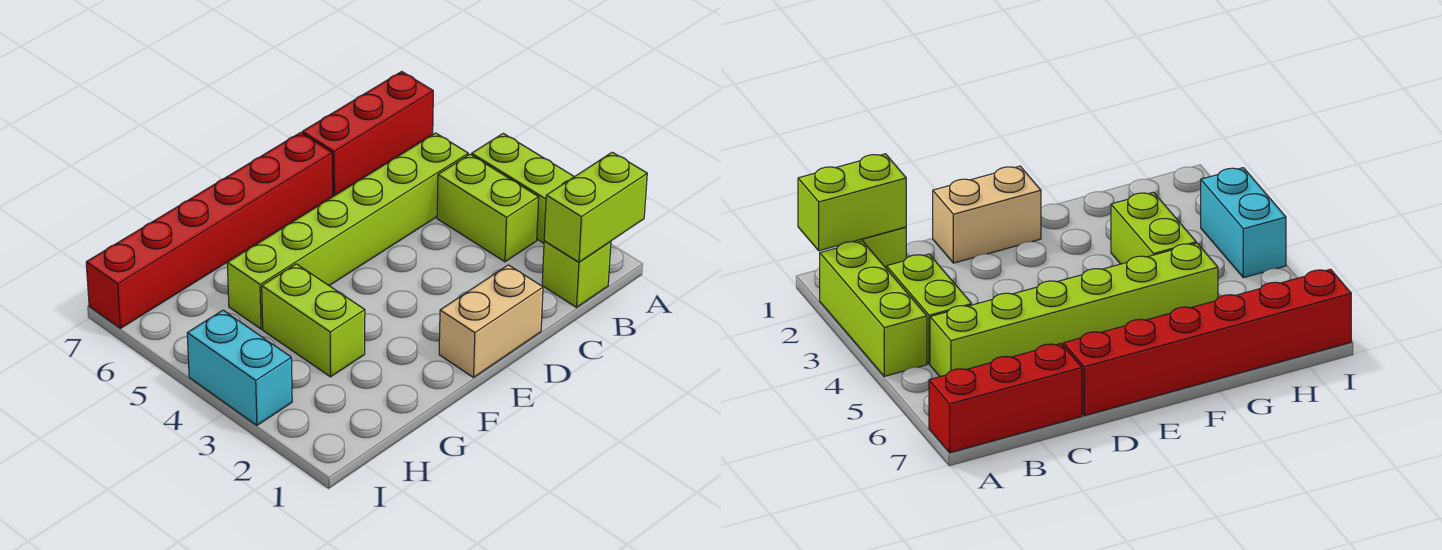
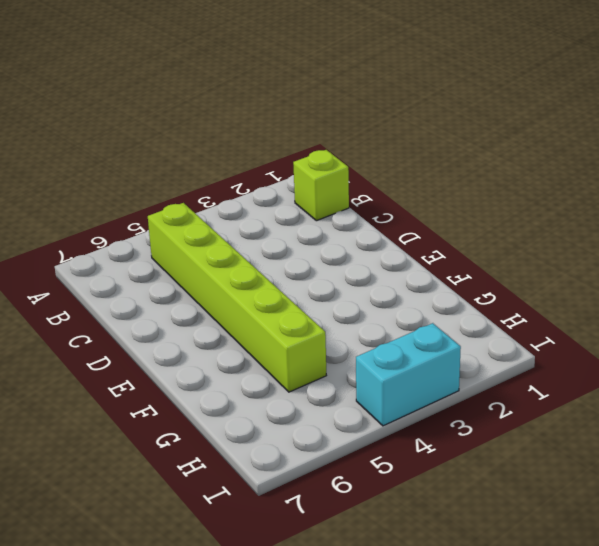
none -> lime 1x3 brick [472,133,574,243]
none -> red 1x3 brick [302,72,433,196]

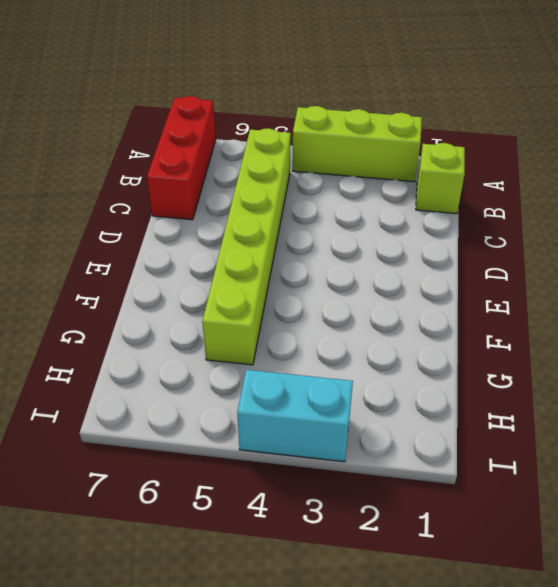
none -> lime 1x2 brick [437,155,539,262]
none -> tan 1x2 brick [439,265,543,377]

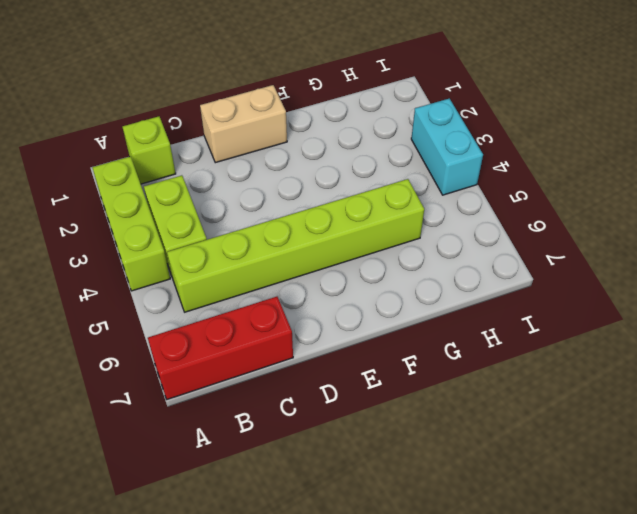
none -> red 1x6 brick [86,133,333,328]
none -> lime 1x2 brick [262,264,365,377]

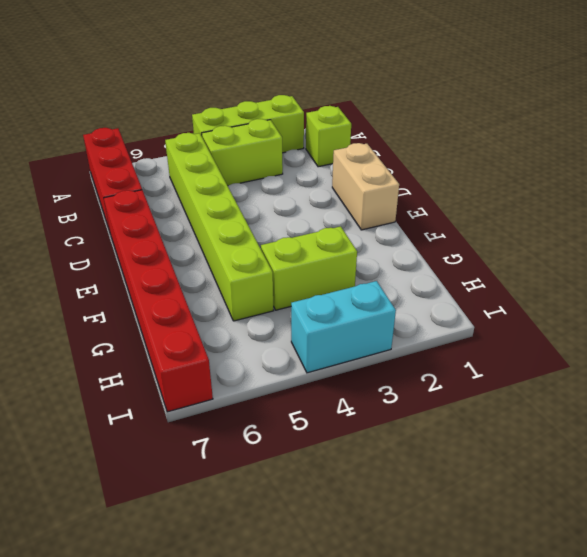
none -> lime 1x2 brick [544,152,647,262]

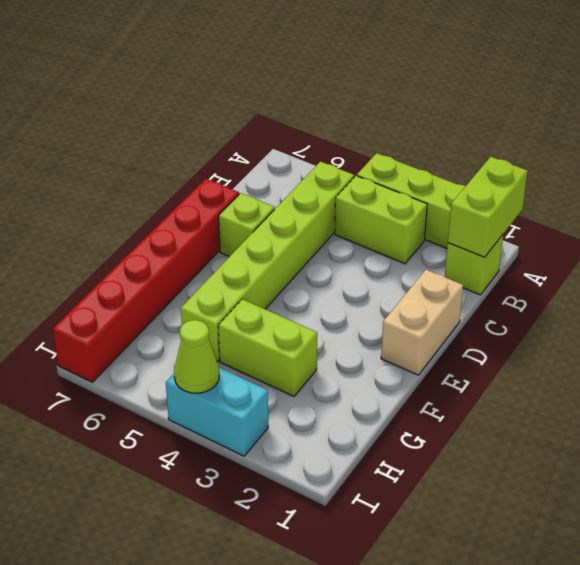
lime 1x1 brick [219,193,275,257] -> none
lime 1x1 cone [174,320,219,393] -> none
none -> red 1x3 brick [302,72,433,196]

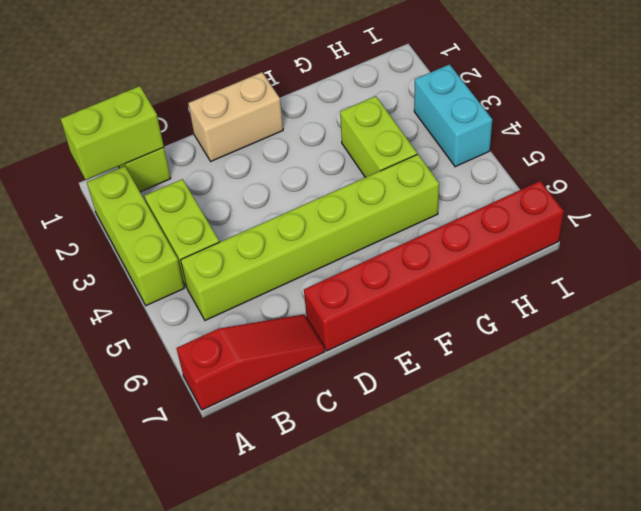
red 1x3 slope [176,314,325,410] -> red 1x3 brick [302,72,433,196]

